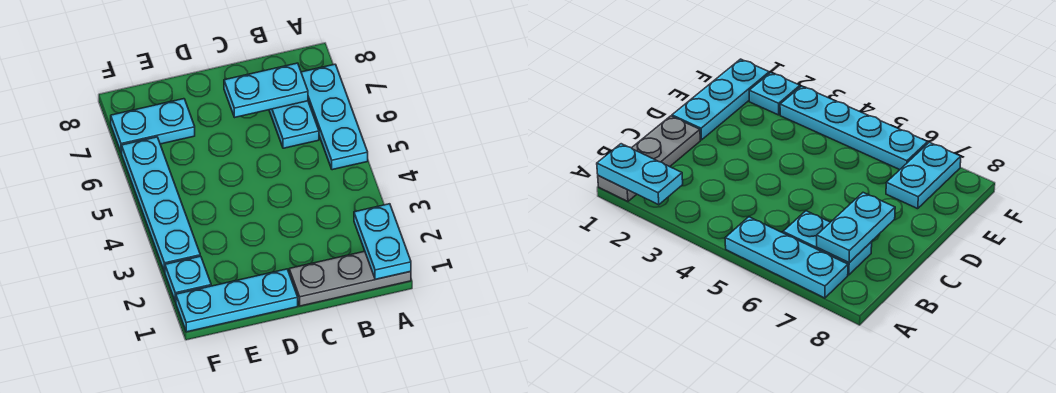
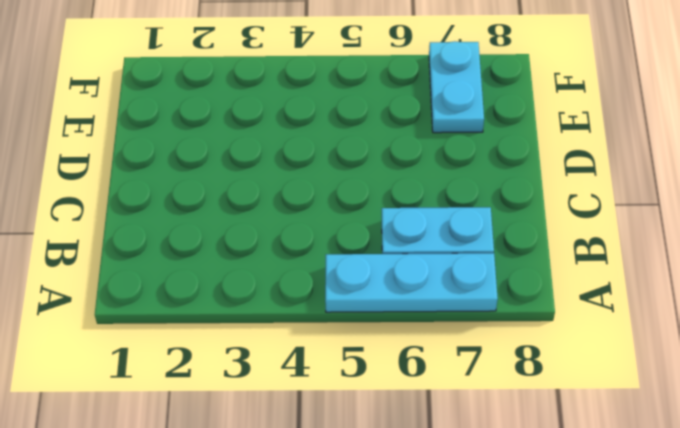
none -> grey 1x3 plate [289,251,411,306]
none -> cyan 1x3 plate [176,269,298,332]

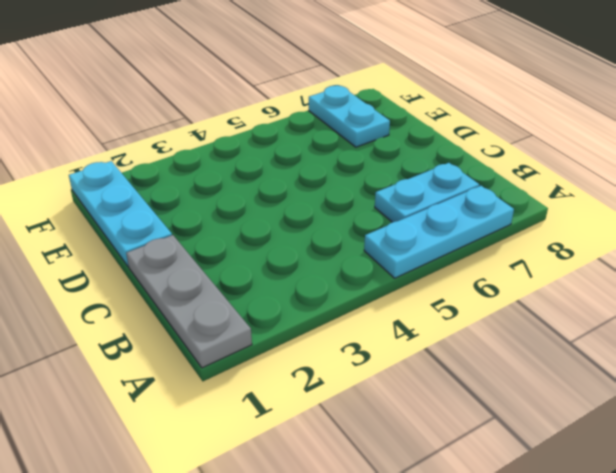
none -> cyan 1x1 plate [165,256,211,302]
none -> cyan 1x4 plate [122,137,200,272]

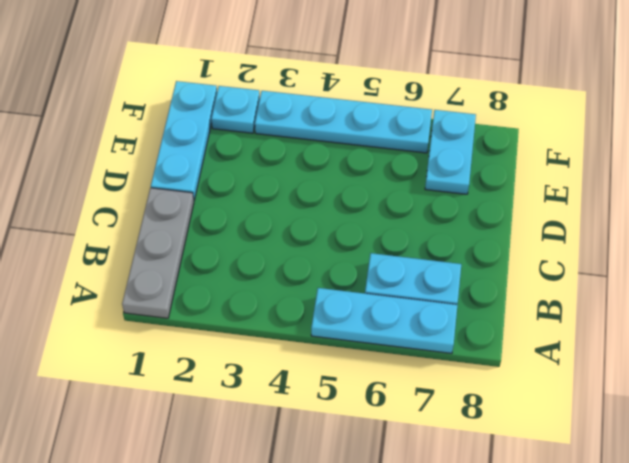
none -> cyan 1x2 plate [354,204,411,279]
none -> cyan 1x2 plate [224,63,308,117]

